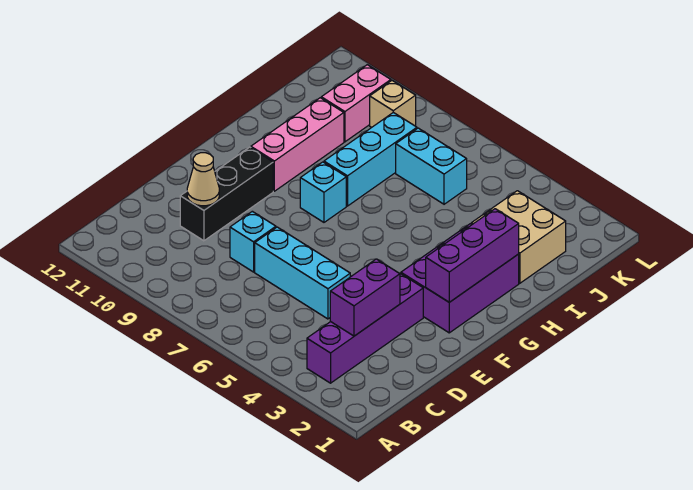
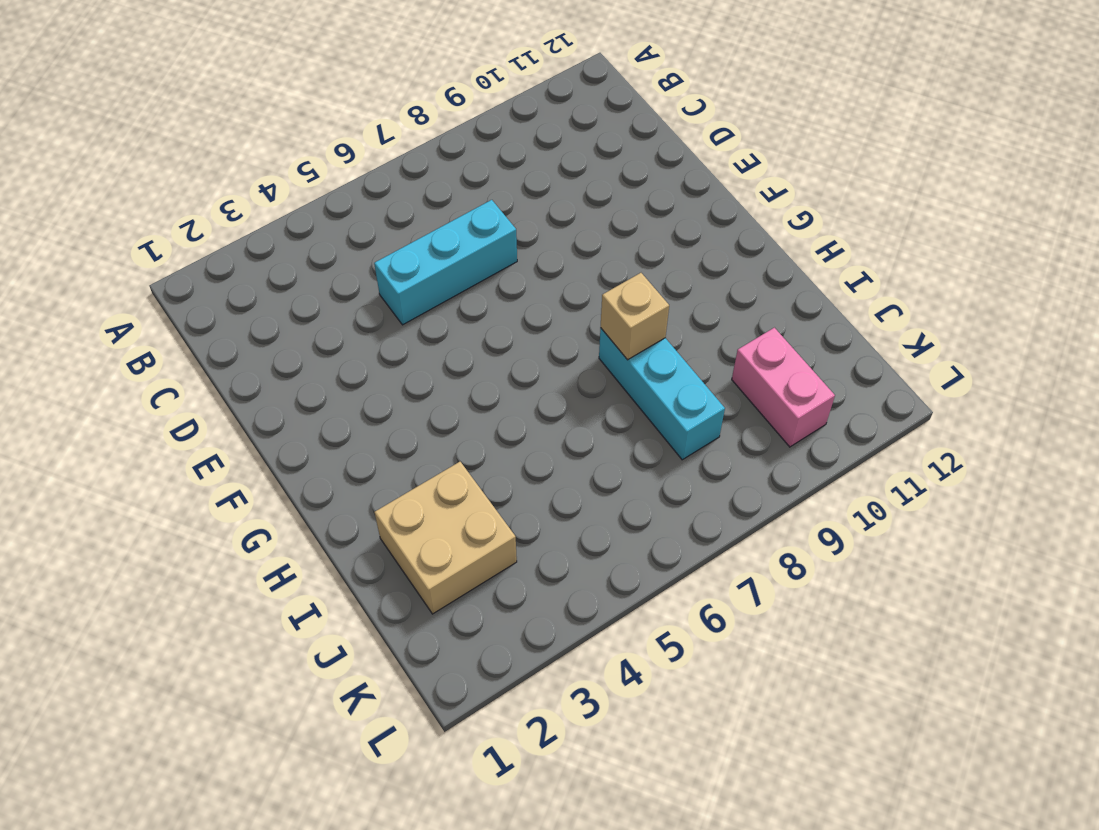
tan 1x1 brick [601,273,669,360] -> tan 1x1 brick moved to [370,81,416,127]
none -> purple 1x4 brick [307,273,423,383]
none -> cyan 1x1 brick [230,211,276,272]
none -> black 1x3 brick [180,147,273,241]

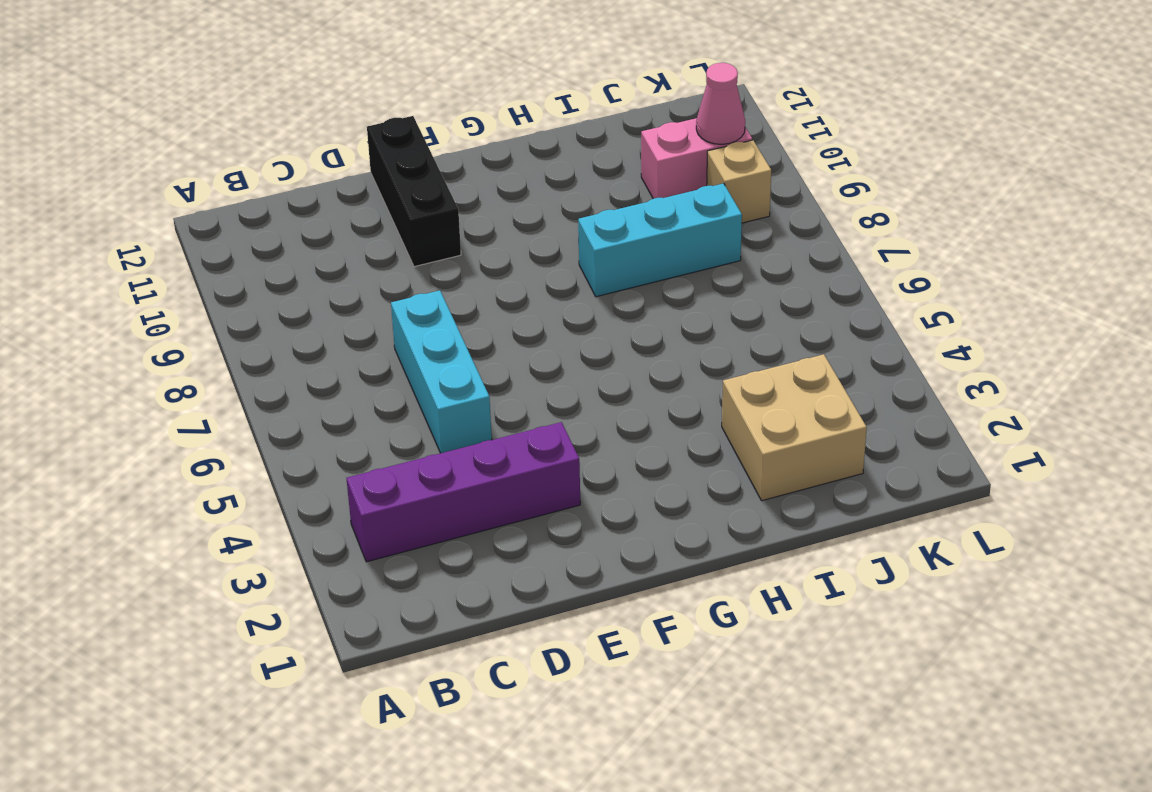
black 1x3 brick [367,116,461,267] -> black 1x3 brick turned to [180,147,273,241]
pink 1x1 cone [696,63,745,144] -> none
none -> cyan 1x1 brick [230,211,276,272]
none -> purple 2x3 brick [401,224,519,333]
none -> cyan 1x1 brick [300,162,346,222]

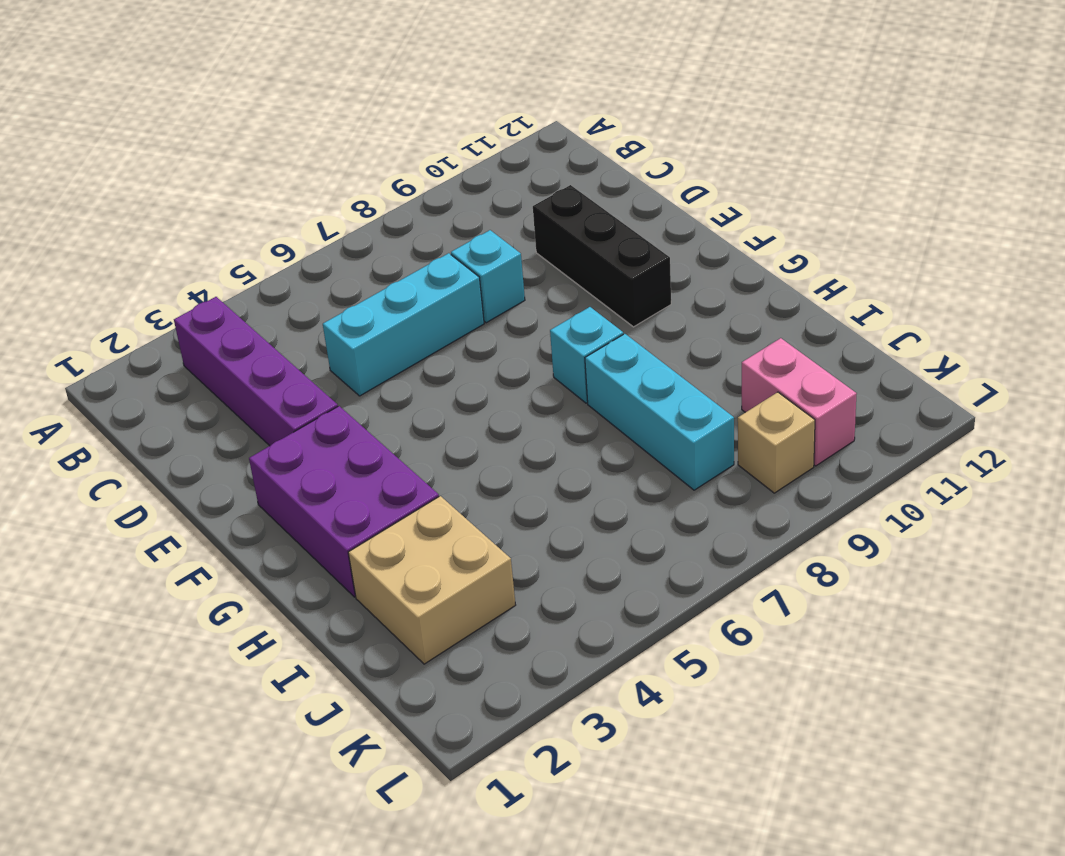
none -> pink 1x3 brick [251,98,344,191]
none -> cyan 1x2 brick [396,128,467,204]
none -> purple 1x2 brick [330,259,400,336]

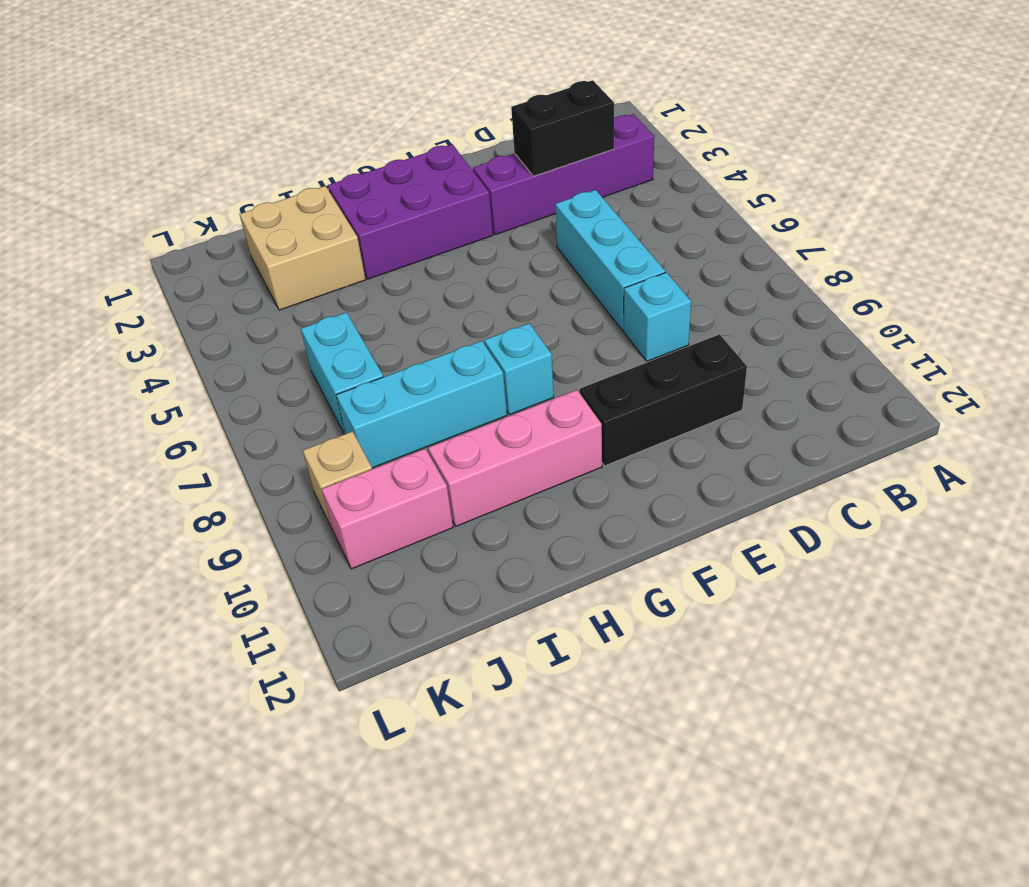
black 1x2 brick [511,80,614,176] -> purple 1x2 brick [330,259,400,336]
none -> tan 1x1 cone [187,153,219,206]
none -> purple 1x3 brick [426,209,519,302]

